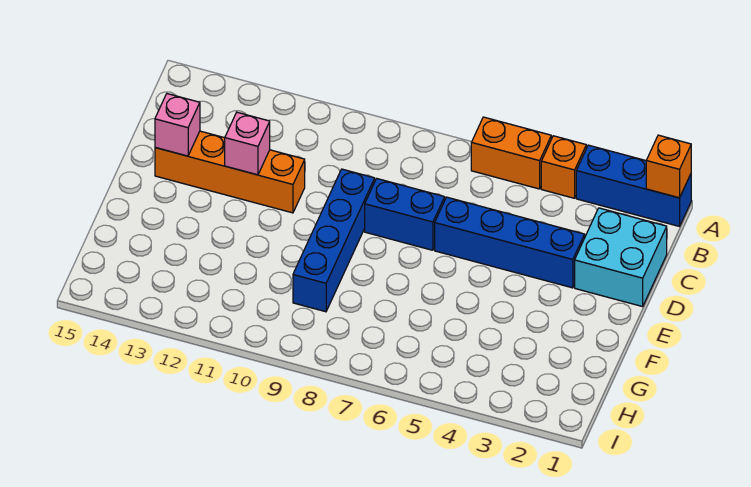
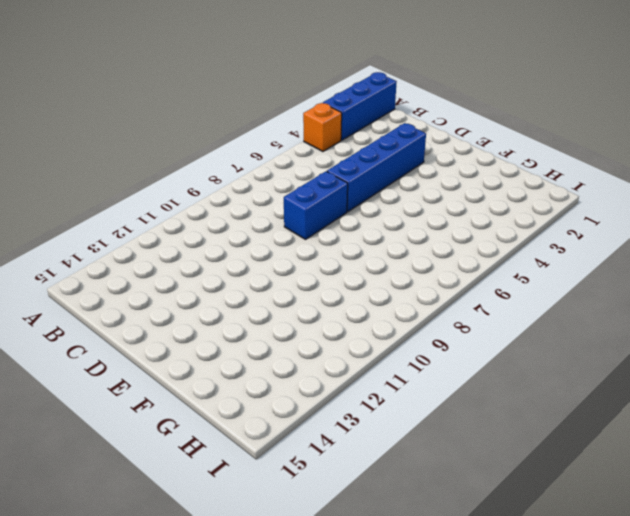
none -> orange 1x2 brick [471,117,551,189]
none -> cyan 2x2 brick [575,208,667,307]

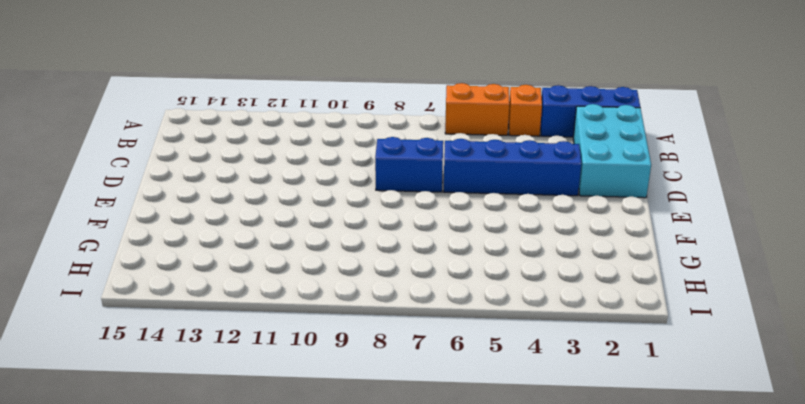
cyan 2x3 brick [573,104,651,198] -> cyan 2x2 brick [575,208,667,307]
none -> blue 1x4 brick [293,169,375,312]
none -> orange 1x4 brick [155,131,305,213]

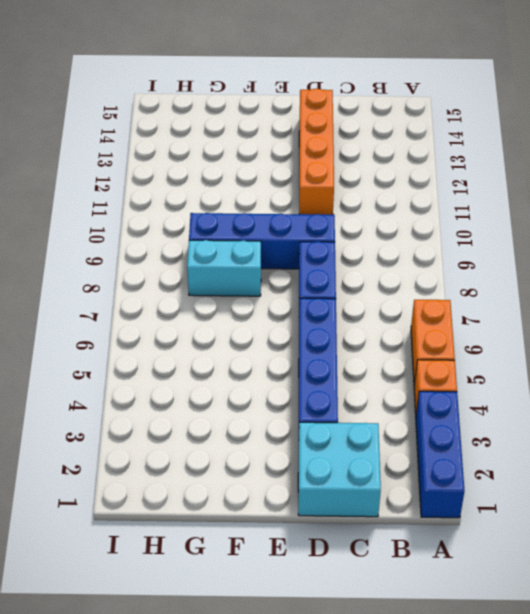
cyan 1x2 brick [187,240,261,296] -> none
none -> orange 1x1 brick [646,135,691,198]
none -> pink 1x1 brick [225,112,270,175]

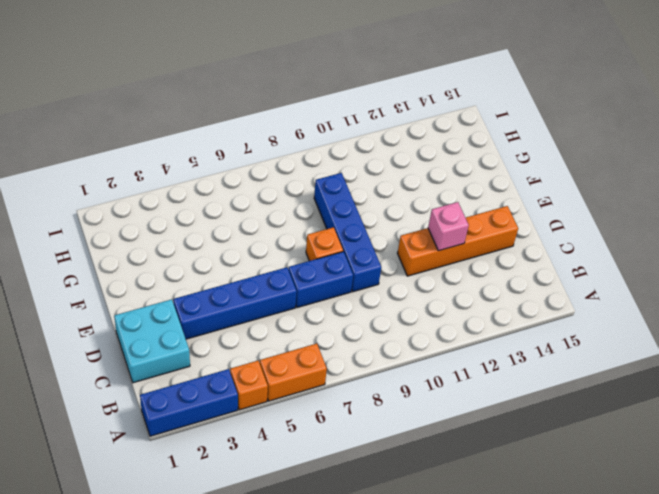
orange 1x1 brick [306,227,343,261] -> orange 1x1 brick moved to [646,135,691,198]
none -> pink 1x1 brick [155,94,200,156]

